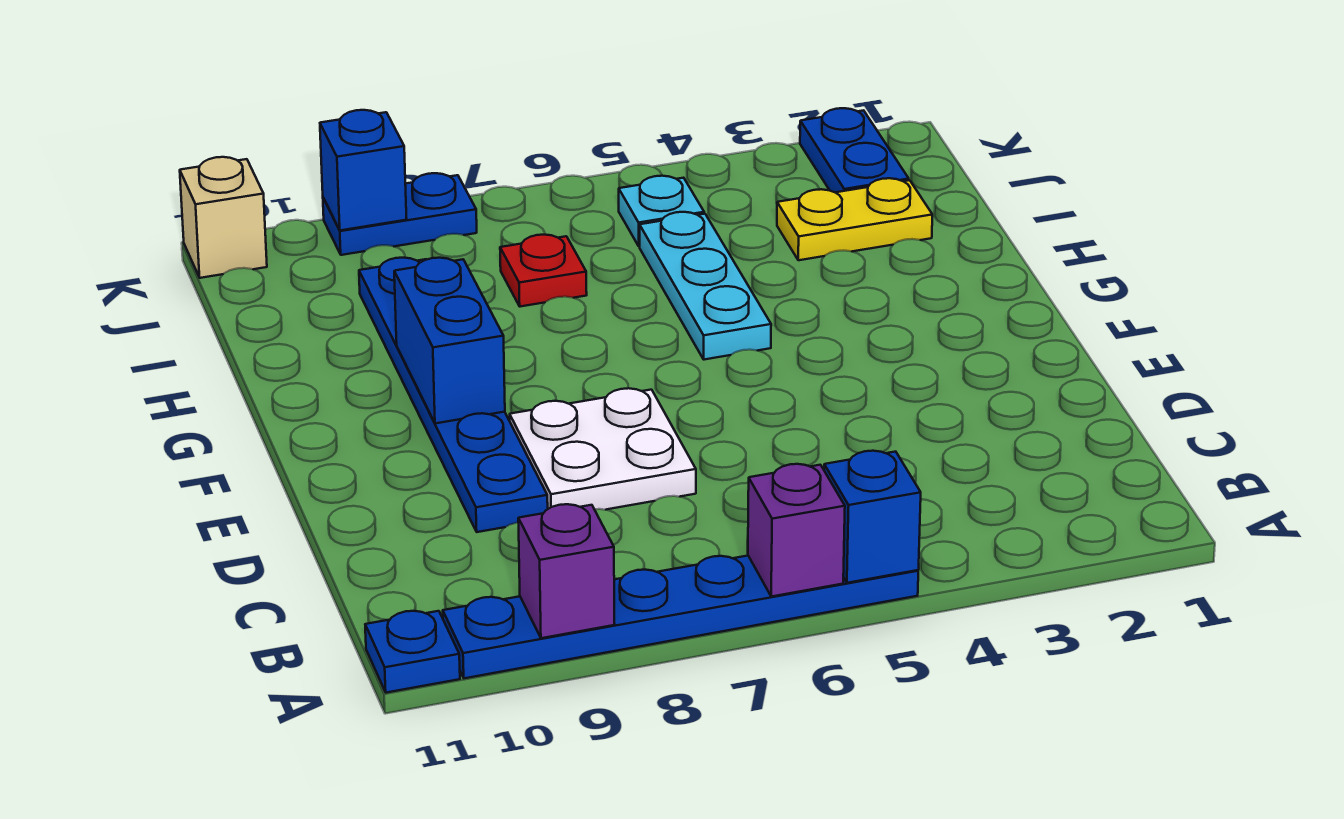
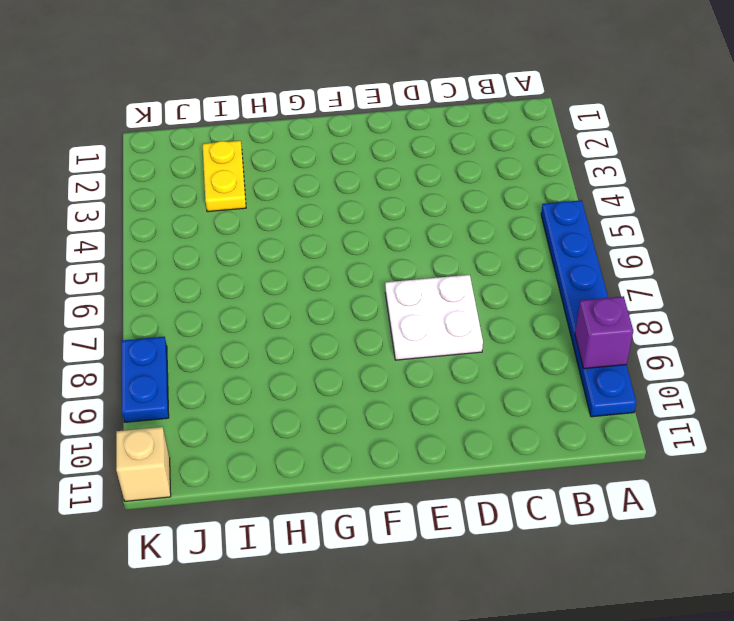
none -> blue 1x1 plate [365,611,460,693]
none -> blue 1x6 plate [359,258,548,532]
none -> cyan 1x3 plate [640,212,771,360]

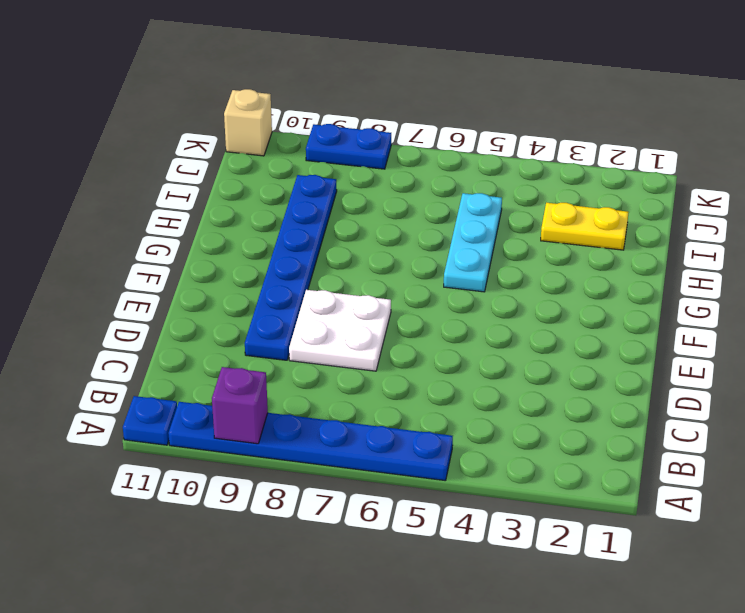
none -> red 1x1 plate [500,234,587,307]
none -> blue 1x2 plate [800,108,909,192]
none -> cyan 1x1 plate [619,176,704,246]

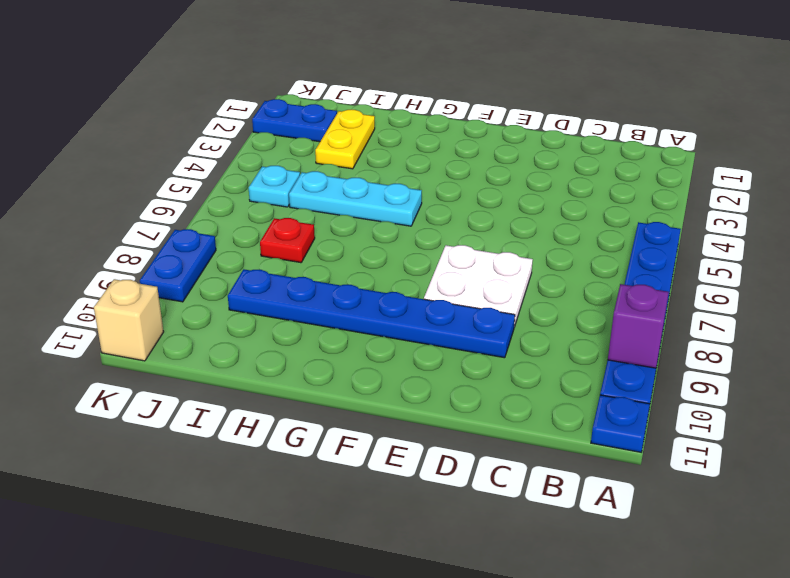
none -> blue 1x1 brick [824,451,921,583]
none -> purple 1x1 brick [748,464,845,597]
none -> blue 1x2 brick [394,258,505,423]

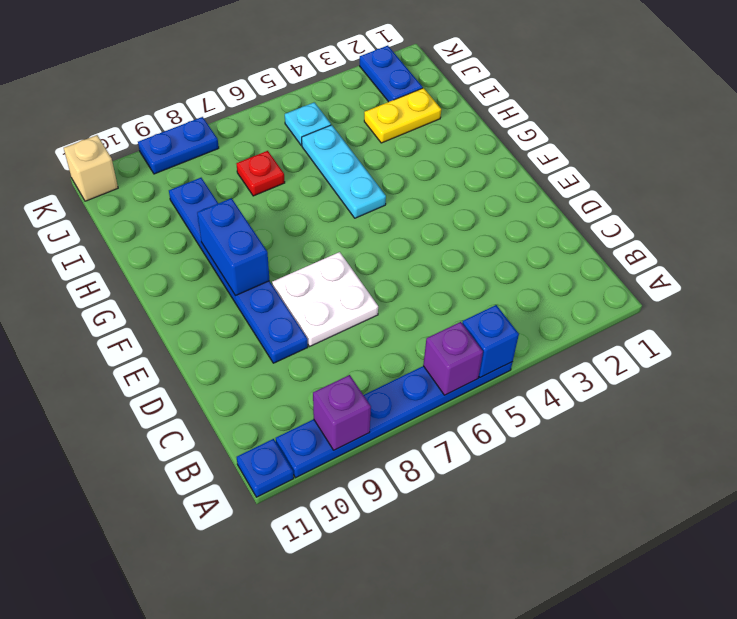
none -> blue 1x1 brick [320,110,407,230]

